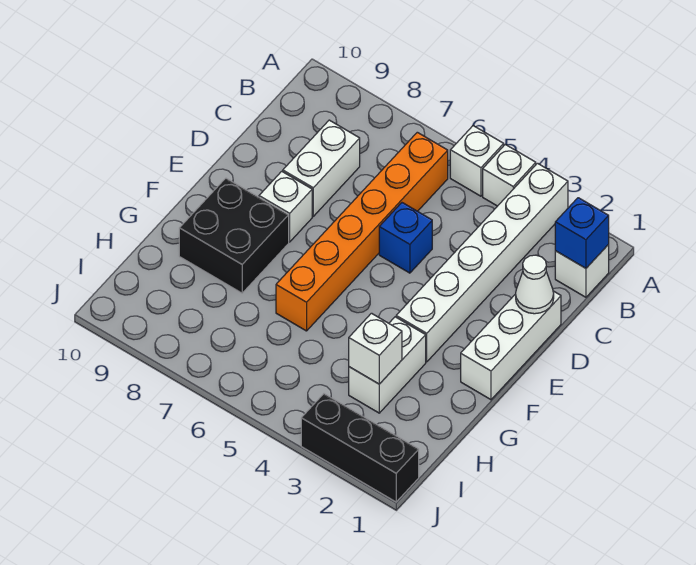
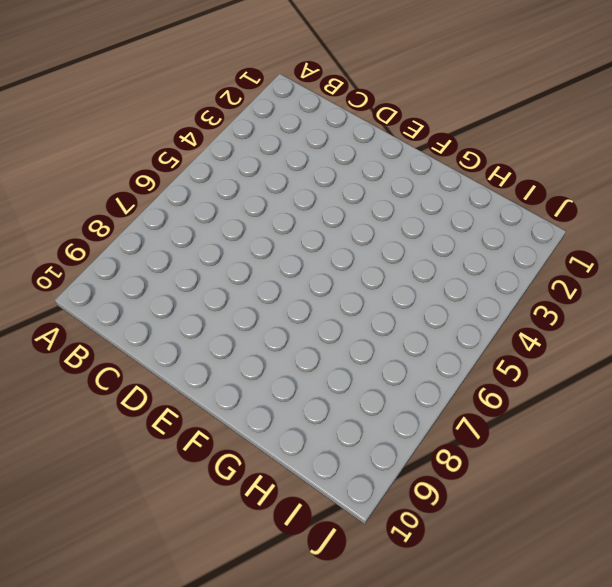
none -> white 1x6 brick [396,163,568,362]
none -> white 1x1 brick [483,144,536,206]
none -> white 1x1 brick [450,126,504,196]

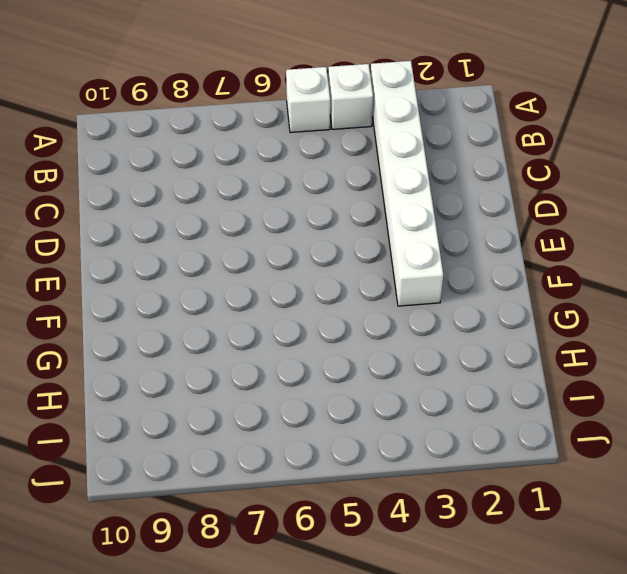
none -> white 1x1 brick [555,245,609,297]
none -> orange 1x6 brick [276,132,448,331]
none -> white 1x2 brick [283,120,360,216]

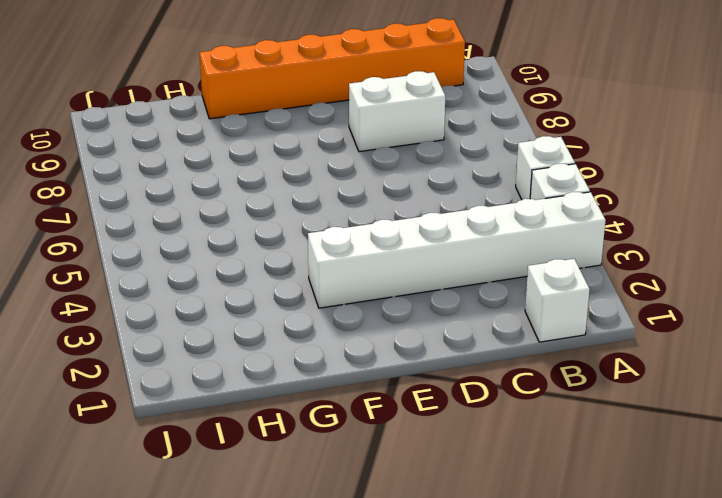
orange 1x6 brick [200,18,465,119] -> orange 1x6 brick moved to [276,132,448,331]
none -> white 1x3 brick [461,291,561,400]
none -> blue 1x1 brick [379,203,432,273]
none -> white 1x1 brick [259,171,312,242]

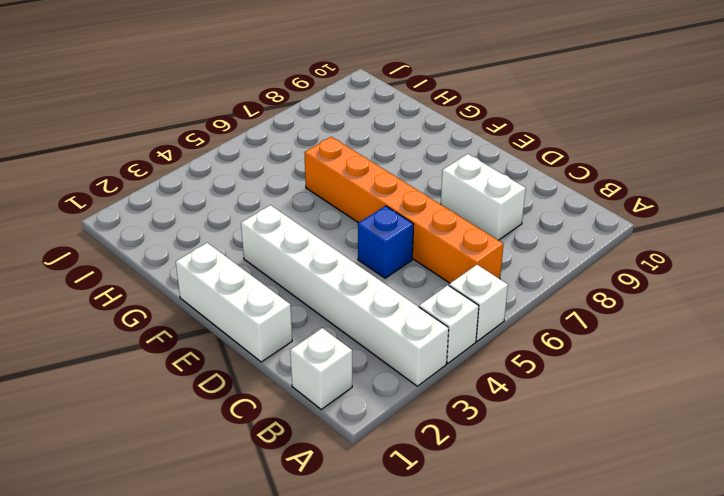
none -> white 1x1 brick [259,171,312,242]
none -> black 2x2 brick [179,178,289,293]
none -> white 1x2 brick [349,317,426,413]

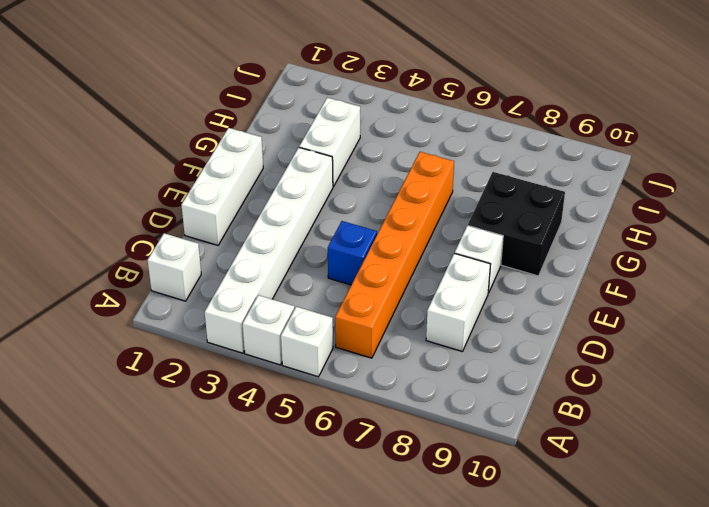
none -> black 1x3 brick [301,394,419,502]
none -> blue 1x1 brick [555,198,609,268]
none -> white 1x1 cone [516,255,554,314]

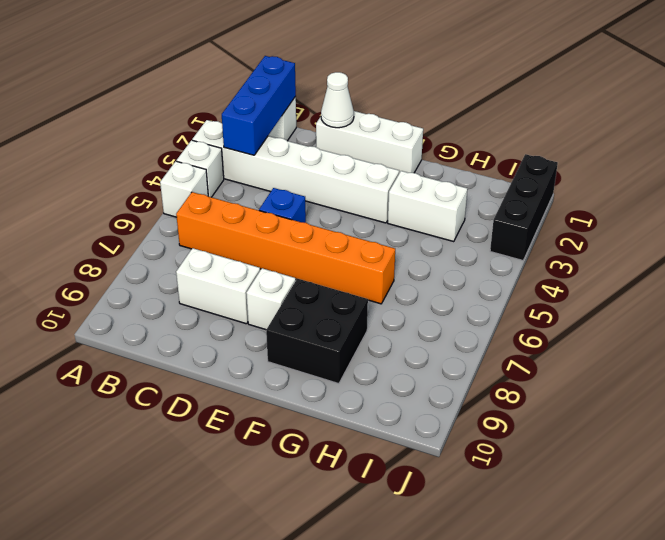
blue 1x3 brick [222,56,296,155] -> blue 1x1 brick [555,198,609,268]
none -> white 1x1 brick [349,313,402,384]

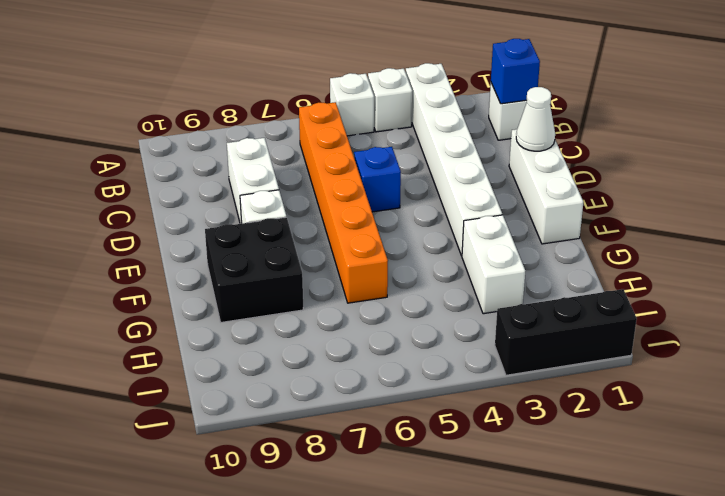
none -> white 1x1 brick [349,313,402,384]

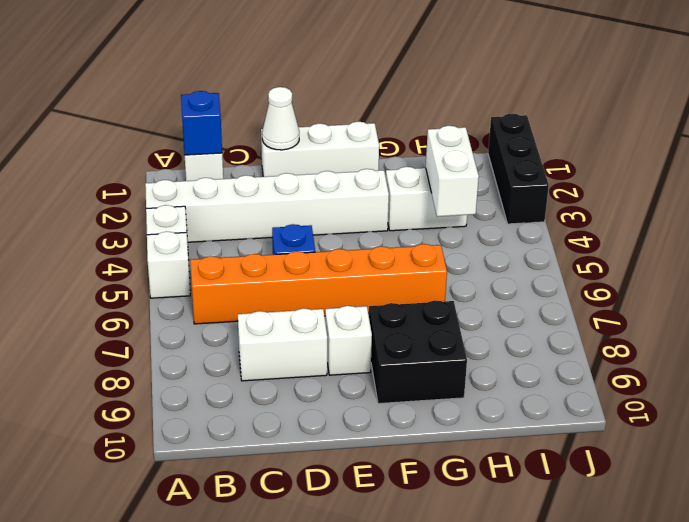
white 1x2 brick [426,126,479,217] -> white 1x1 brick [349,313,402,384]

